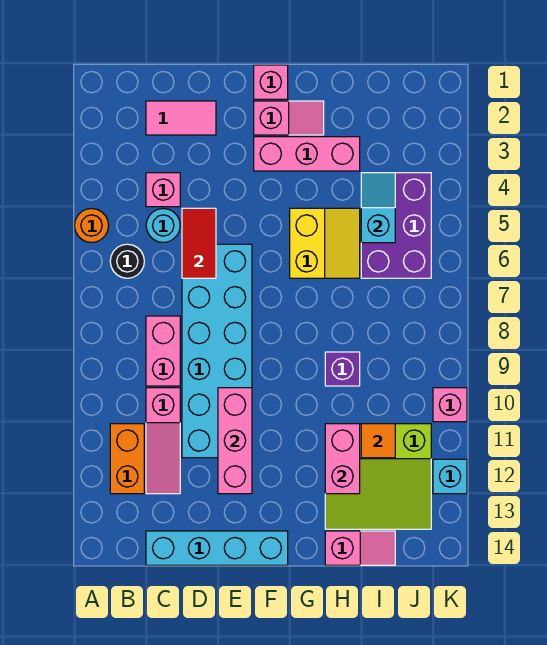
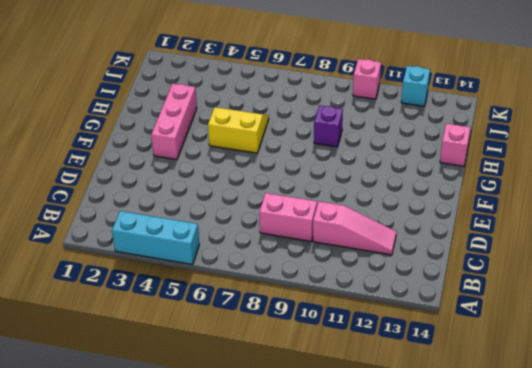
cyan 1x3 brick [112,211,199,264] -> orange 1x1 round brick [75,209,109,243]
none -> black 1x1 round brick [110,244,144,278]
none -> orange 1x2 brick [110,424,144,494]
none -> pink 1x2 tile [146,101,216,135]

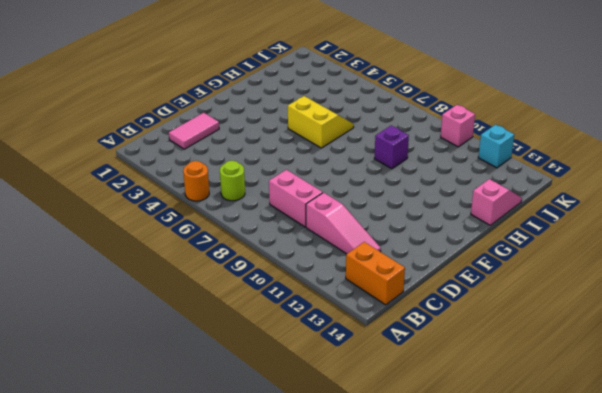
lime 1x1 round brick [220,161,245,201] -> black 1x1 round brick [110,244,144,278]
orange 1x2 brick [346,242,405,305] -> orange 1x2 brick moved to [110,424,144,494]
none -> pink 1x1 brick [146,173,180,207]
none -> cyan 1x1 round brick [146,208,180,243]
none -> cyan 1x4 brick [146,531,288,565]

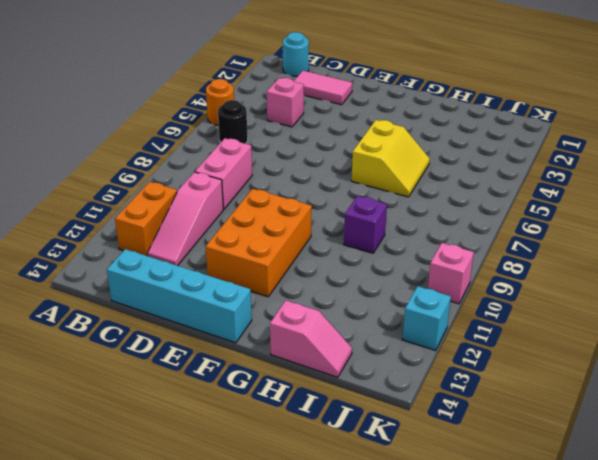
cyan 1x1 round brick [283,32,309,76] -> cyan 1x1 round brick moved to [146,208,180,243]
orange 2x3 brick [206,189,312,297] -> cyan 2x6 brick [182,244,252,458]
none -> pink 1x1 brick [254,65,288,99]
none -> pink 1x2 slope [254,101,324,135]
none -> pink 1x3 brick [254,137,360,171]

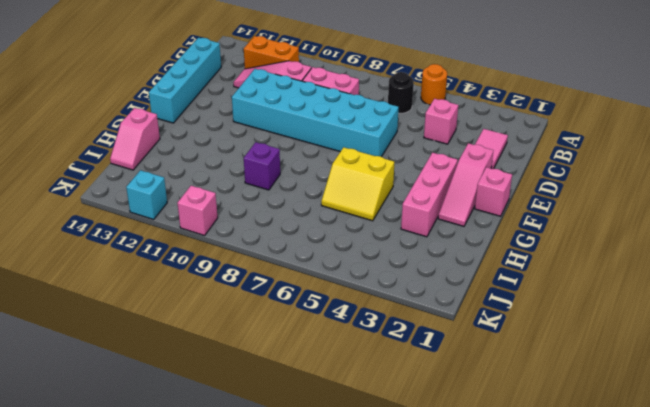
pink 1x3 slope [438,143,493,226] -> pink 1x2 slope [254,101,324,135]
none -> cyan 1x1 round brick [146,208,180,243]
none -> lime 3x3 slope [325,424,431,529]
none -> purple 2x3 brick [361,173,431,278]

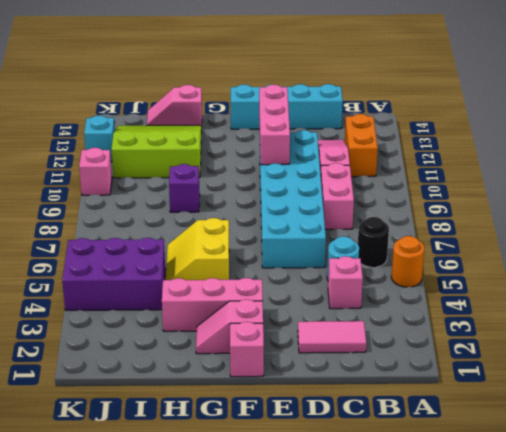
purple 2x3 brick [62,238,165,310] -> purple 2x3 brick turned to [361,173,431,278]
none -> red 1x2 tile [182,208,216,278]
none -> pink 1x2 brick [325,424,360,494]
none -> cyan 1x2 slope [361,173,395,243]

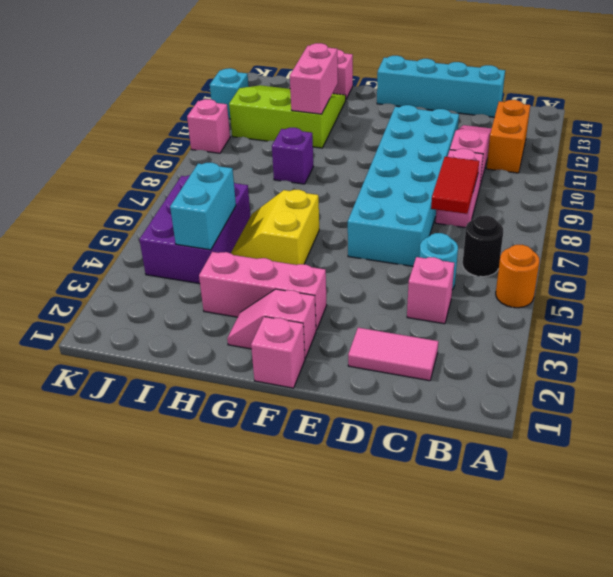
red 1x2 tile [431,157,479,214] -> red 1x2 tile moved to [182,208,216,278]
cyan 1x2 brick [170,163,236,250] -> cyan 1x2 slope [361,173,395,243]
none -> pink 1x3 brick [218,388,252,494]
none -> orange 1x1 tile [361,424,395,458]

